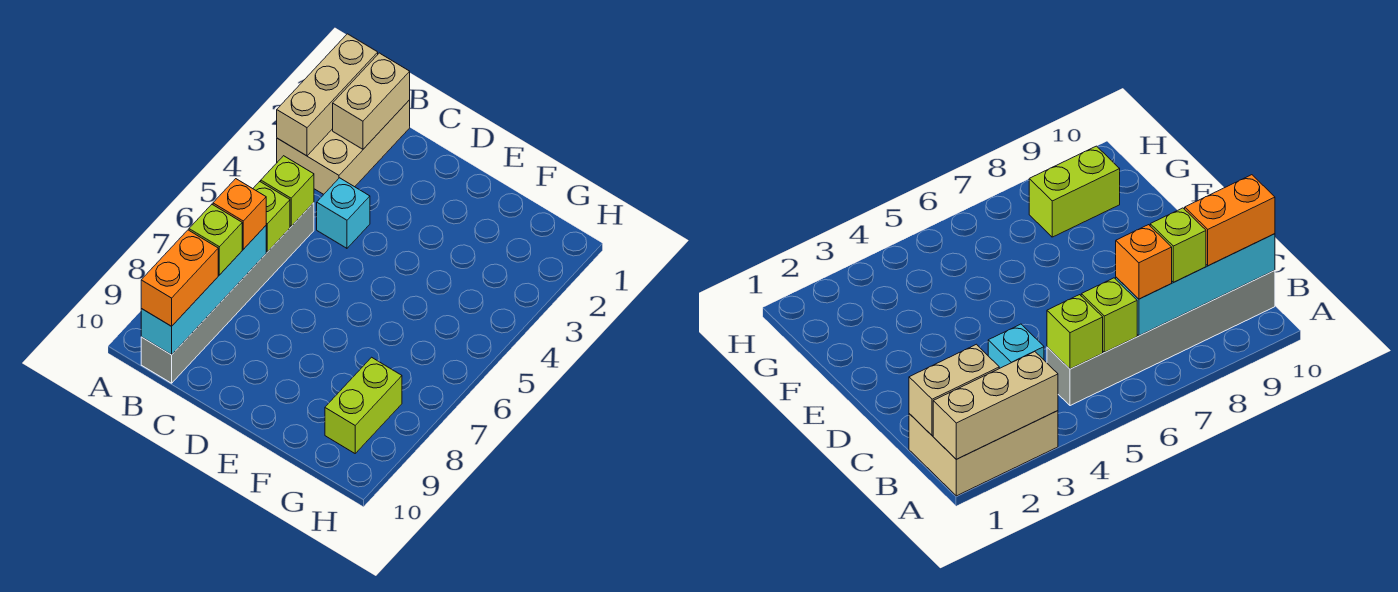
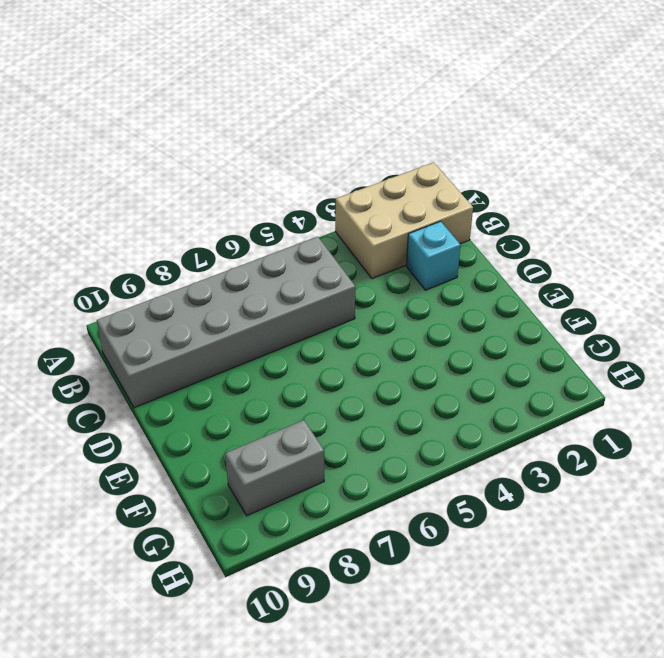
grey 2x6 brick [97,236,355,408] -> grey 1x6 brick [141,203,314,383]
cyan 1x1 brick [407,221,460,290] -> cyan 1x1 brick moved to [317,178,370,248]
grey 1x2 brick [225,420,324,516] -> lime 1x2 brick [325,357,402,453]
none -> tan 1x3 brick [277,34,378,156]
none -> tan 1x2 brick [333,53,410,149]
none -> lime 1x1 brick [261,156,314,226]

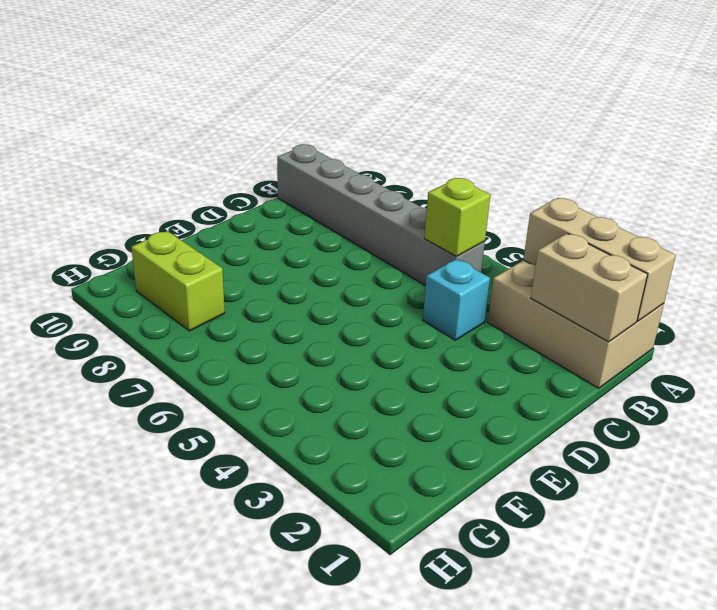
none -> lime 1x1 brick [253,182,290,252]
none -> cyan 1x4 brick [141,226,266,355]
none -> orange 1x1 brick [213,179,266,249]

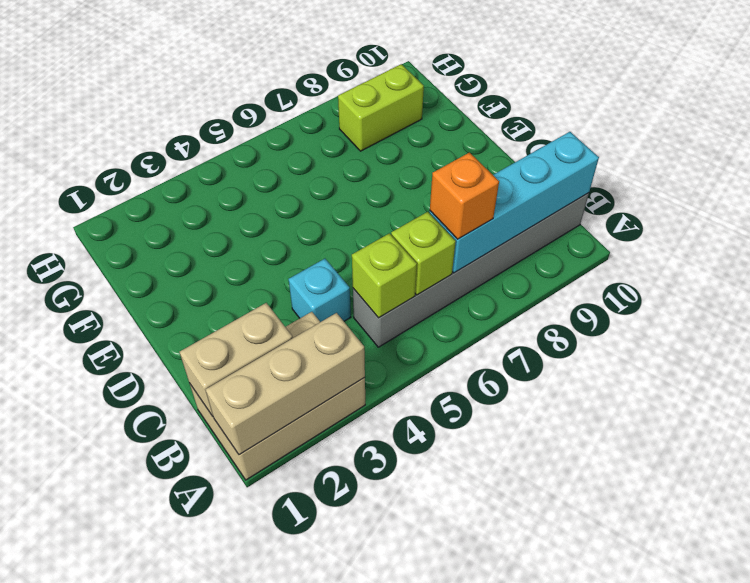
none -> lime 1x1 brick [189,204,242,275]
none -> orange 1x2 brick [141,230,218,326]

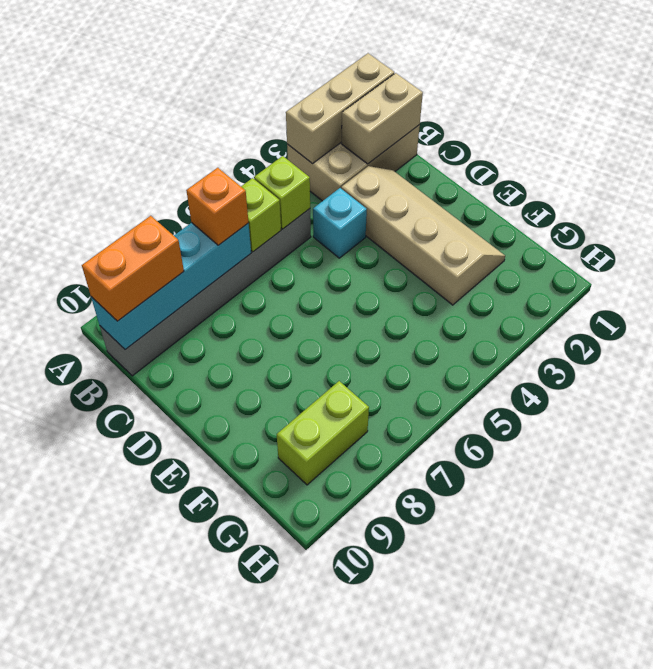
tan 2x4 slope [341,166,505,305] -> none
none -> lime 1x1 brick [189,204,242,275]

